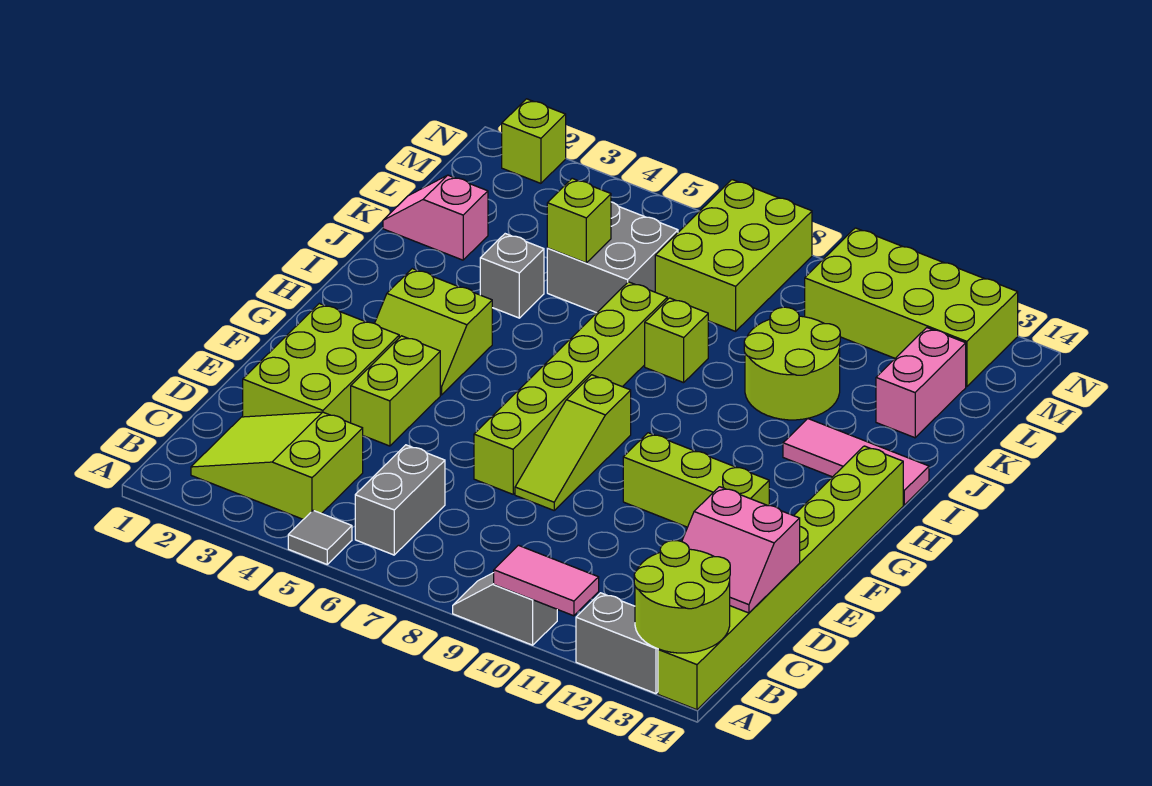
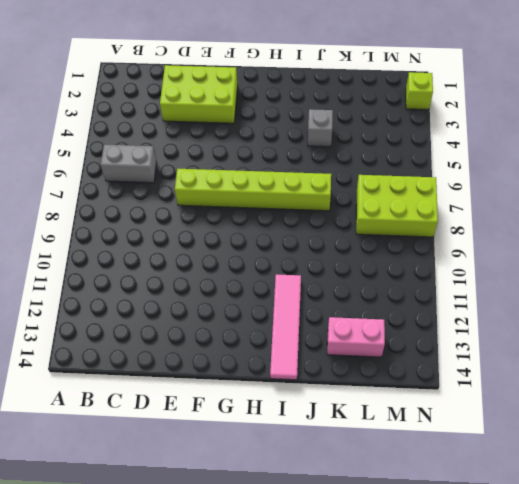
pink 1x4 tile [270,274,301,380] -> pink 1x3 tile [783,419,929,505]
none -> grey 1x1 tile [288,510,352,564]
none -> grey 1x2 slope [453,573,557,645]
none -> grey 1x2 brick [576,593,658,694]

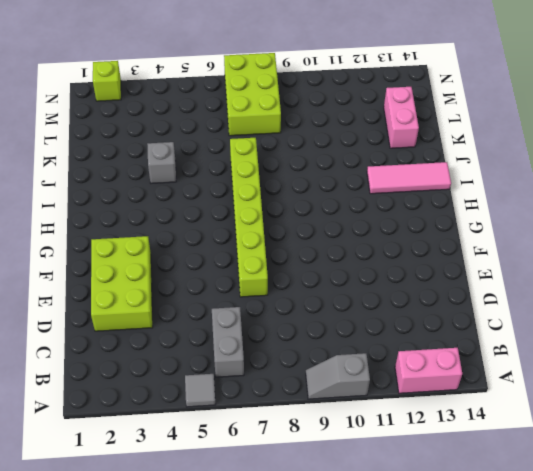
pink 1x2 brick [395,348,462,393] -> grey 1x2 brick [576,593,658,694]
none -> lime 1x8 brick [658,446,903,710]
none -> lime 2x3 slope [191,412,363,519]
none -> lime 1x2 brick [351,336,440,446]

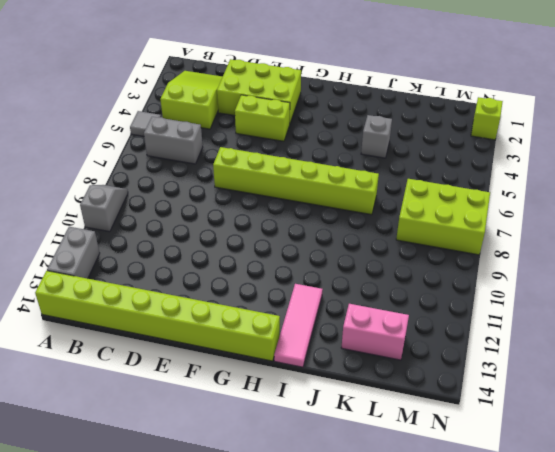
none -> lime 1x3 slope [515,375,631,510]
none -> lime 1x3 brick [623,433,769,527]
none -> lime 2x2 slope [375,269,492,395]

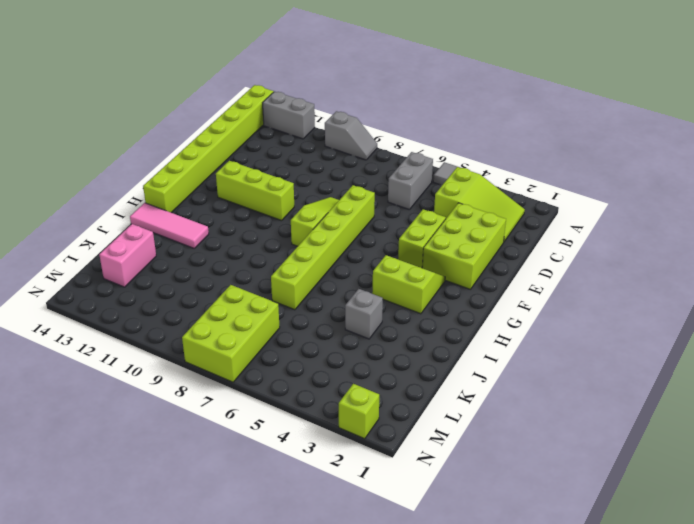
none -> lime 1x1 brick [645,298,708,383]
none -> lime 2x2 round brick [744,307,840,420]
none -> pink 1x2 slope [383,175,488,260]

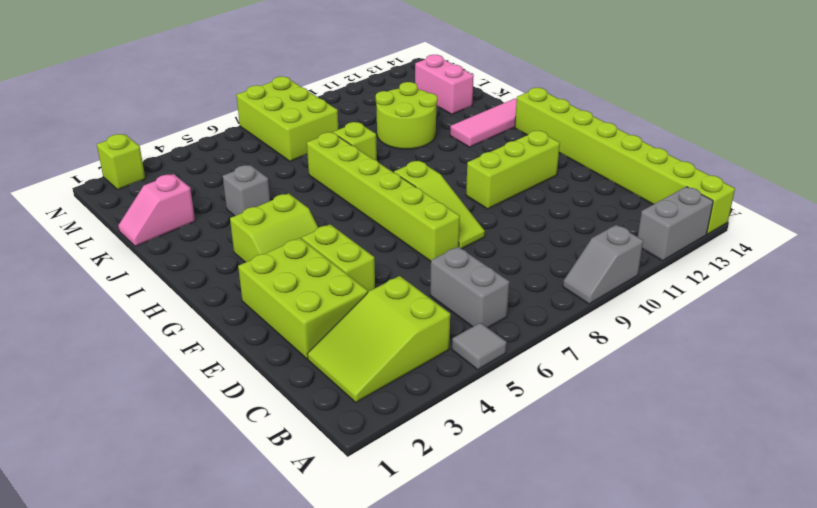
none -> grey 2x2 brick [547,202,678,313]
none -> lime 2x4 brick [805,228,1018,387]
none -> pink 1x2 tile [494,545,599,616]

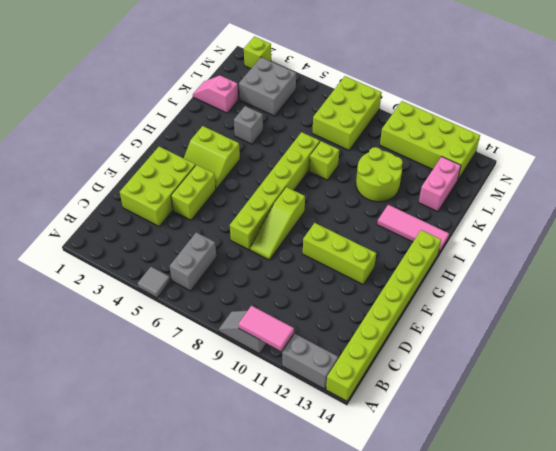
grey 2x2 brick [239,57,296,116] -> grey 2x2 brick moved to [547,202,678,313]
none -> lime 2x3 slope [191,412,363,519]
none -> lime 2x2 round brick [634,541,730,653]
none -> pink 2x2 slope [682,487,800,613]

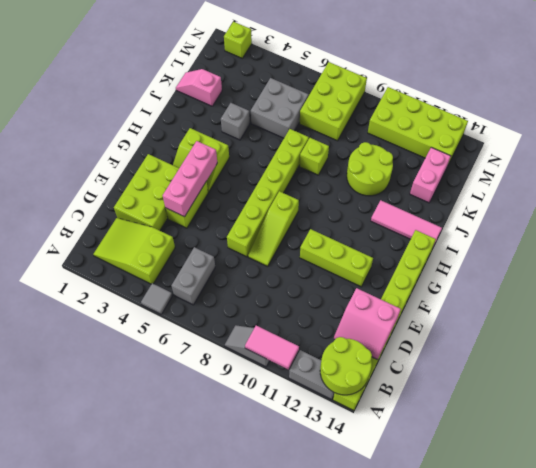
pink 1x3 brick [163,141,218,217] -> none
none -> lime 1x1 brick [547,178,611,263]

